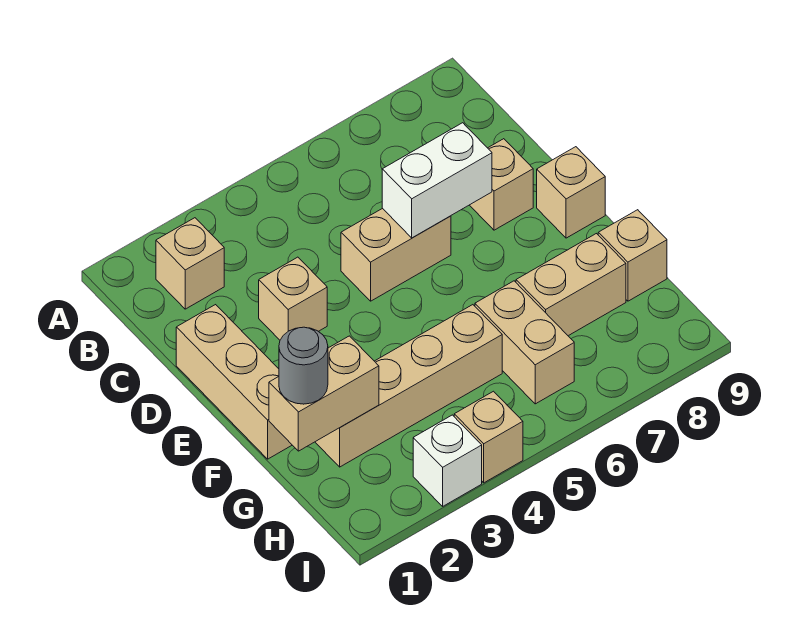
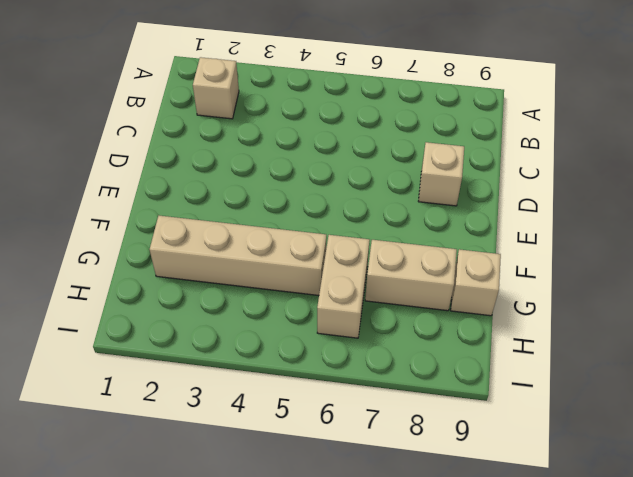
none -> tan 1x3 brick [176,305,292,459]
none -> tan 1x1 brick [259,257,327,340]
none -> tan 1x2 brick [341,208,451,301]

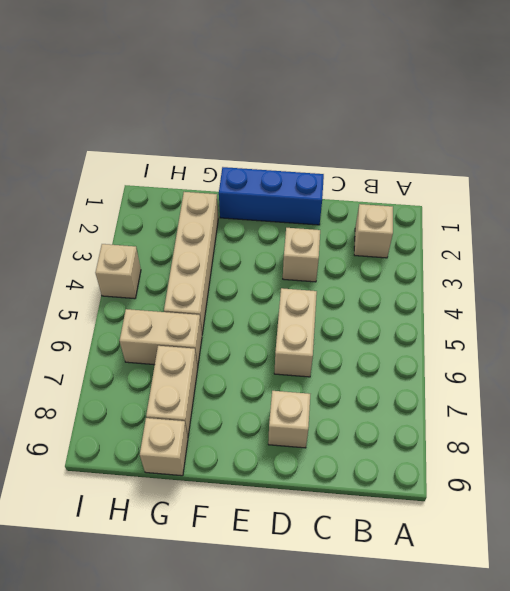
blue 1x3 brick [219,167,324,225] -> tan 1x3 brick [176,305,292,459]
none -> tan 1x1 brick [537,147,605,238]
none -> white 1x1 brick [413,415,482,506]
none -> white 1x2 brick [382,123,492,238]

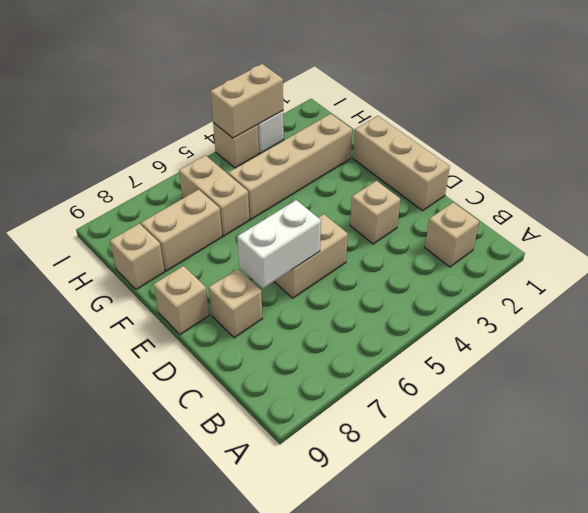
tan 1x2 brick [210,64,283,138] -> tan 1x2 brick moved to [269,336,379,451]
none -> grey 1x1 round brick [279,327,328,404]

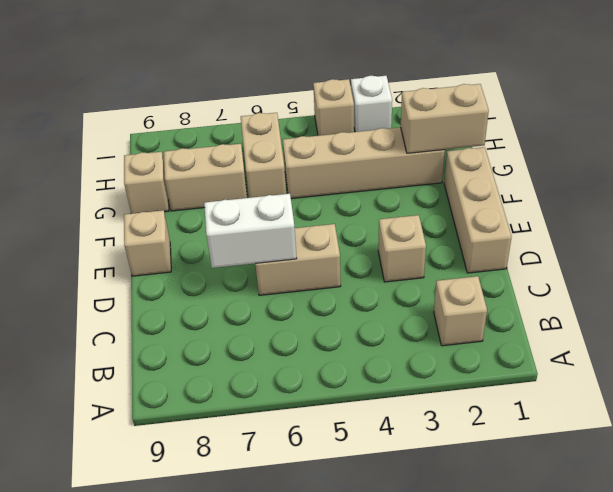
none -> tan 1x1 brick [470,139,533,230]
none -> grey 1x1 round brick [279,327,328,404]

